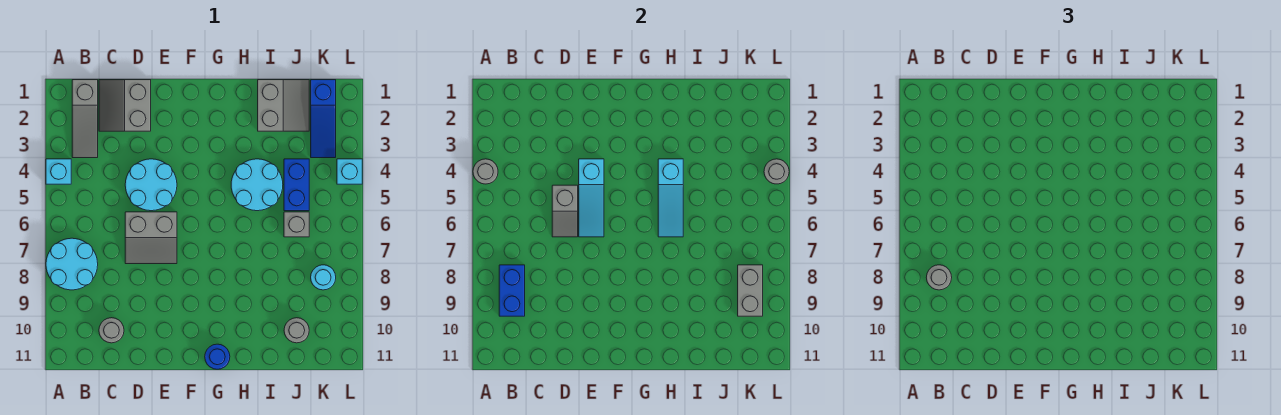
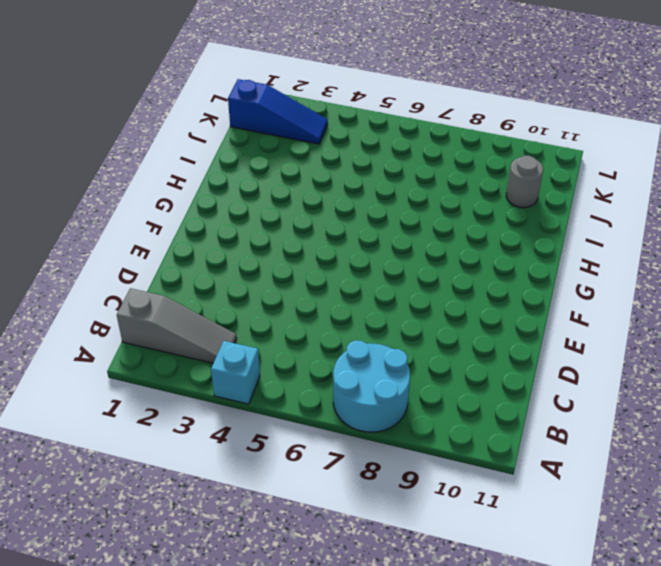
none -> grey 2x2 slope [99,80,151,131]
none -> grey 1x1 round brick [99,318,124,343]
none -> cyan 2x2 round brick [125,159,177,211]

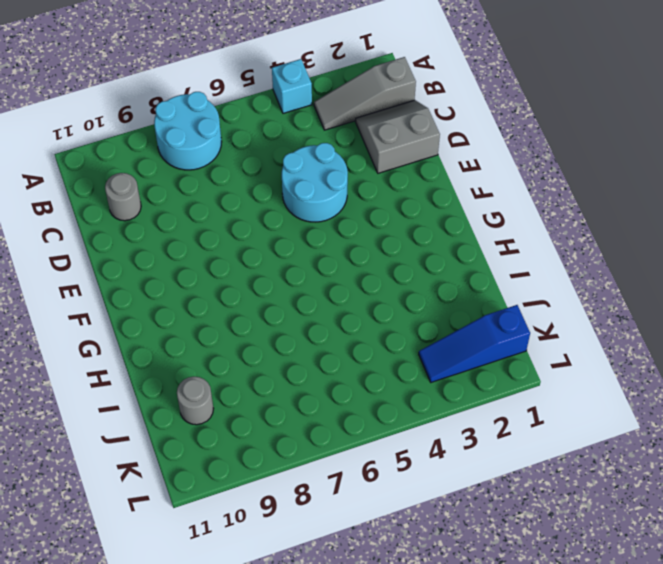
none -> grey 2x2 slope [125,212,177,264]
none -> blue 1x1 round brick [205,344,230,369]
none -> cyan 2x2 round brick [231,159,283,211]

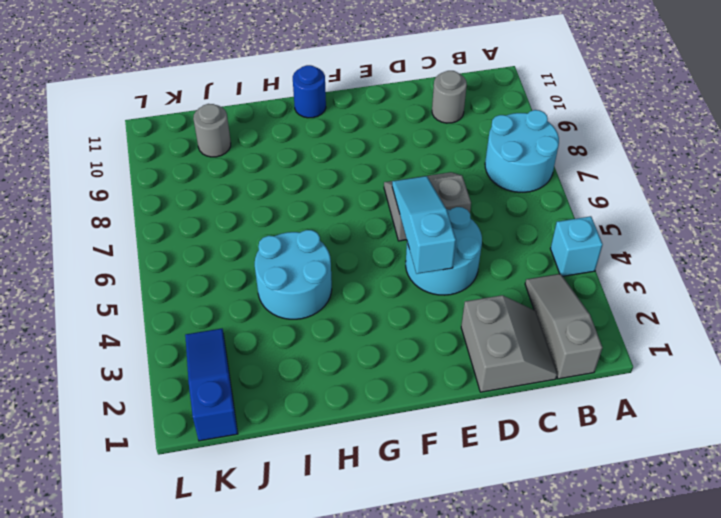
none -> grey 2x2 slope [258,80,309,131]
none -> blue 1x2 brick [284,159,309,211]
none -> grey 1x1 brick [284,212,309,237]

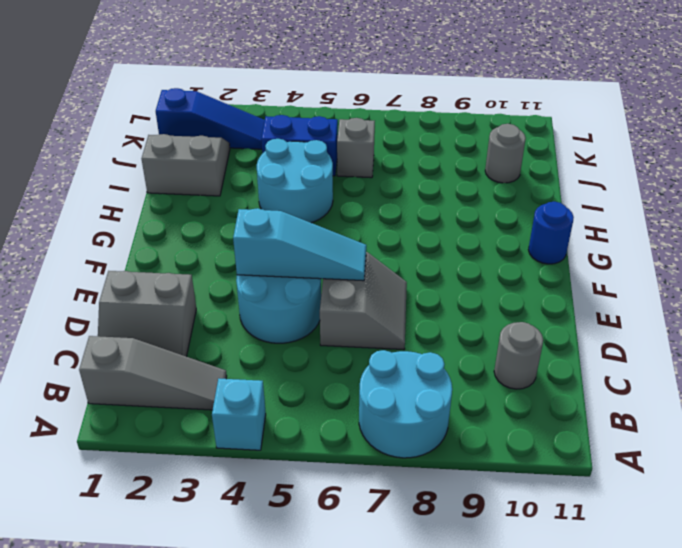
none -> cyan 1x1 round brick [311,265,336,290]
none -> cyan 1x1 brick [337,159,362,184]
none -> grey 1x1 round brick [473,159,498,184]

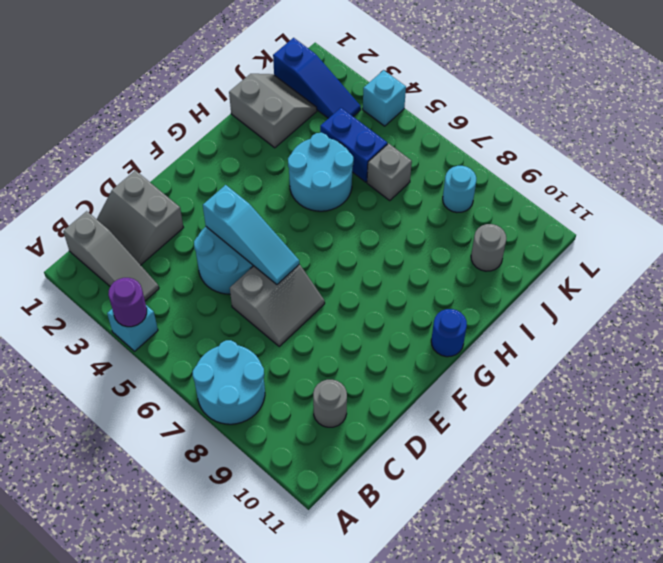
purple 1x1 round brick [108,278,147,327] -> grey 1x1 round brick [473,159,498,184]
none -> blue 1x2 brick [499,265,525,316]
none -> grey 1x2 slope [552,185,578,237]
none -> cyan 1x3 slope [658,159,683,237]

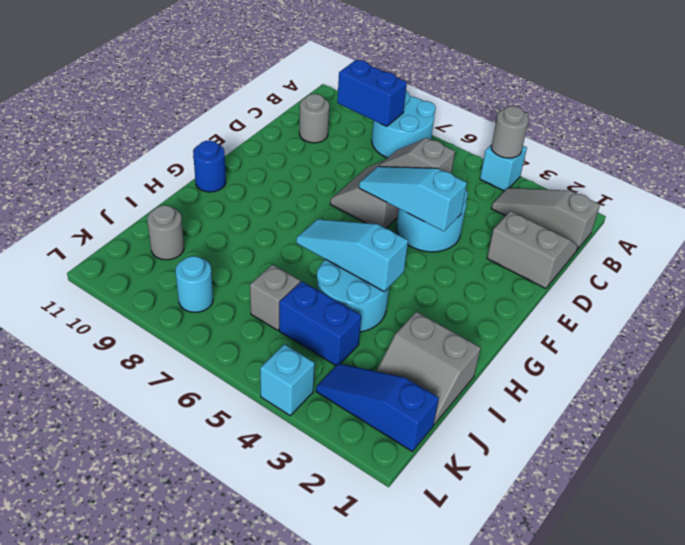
none -> grey 1x2 brick [738,265,763,316]
none -> grey 1x1 round brick [764,159,789,184]
none -> grey 1x1 round brick [926,265,952,290]

